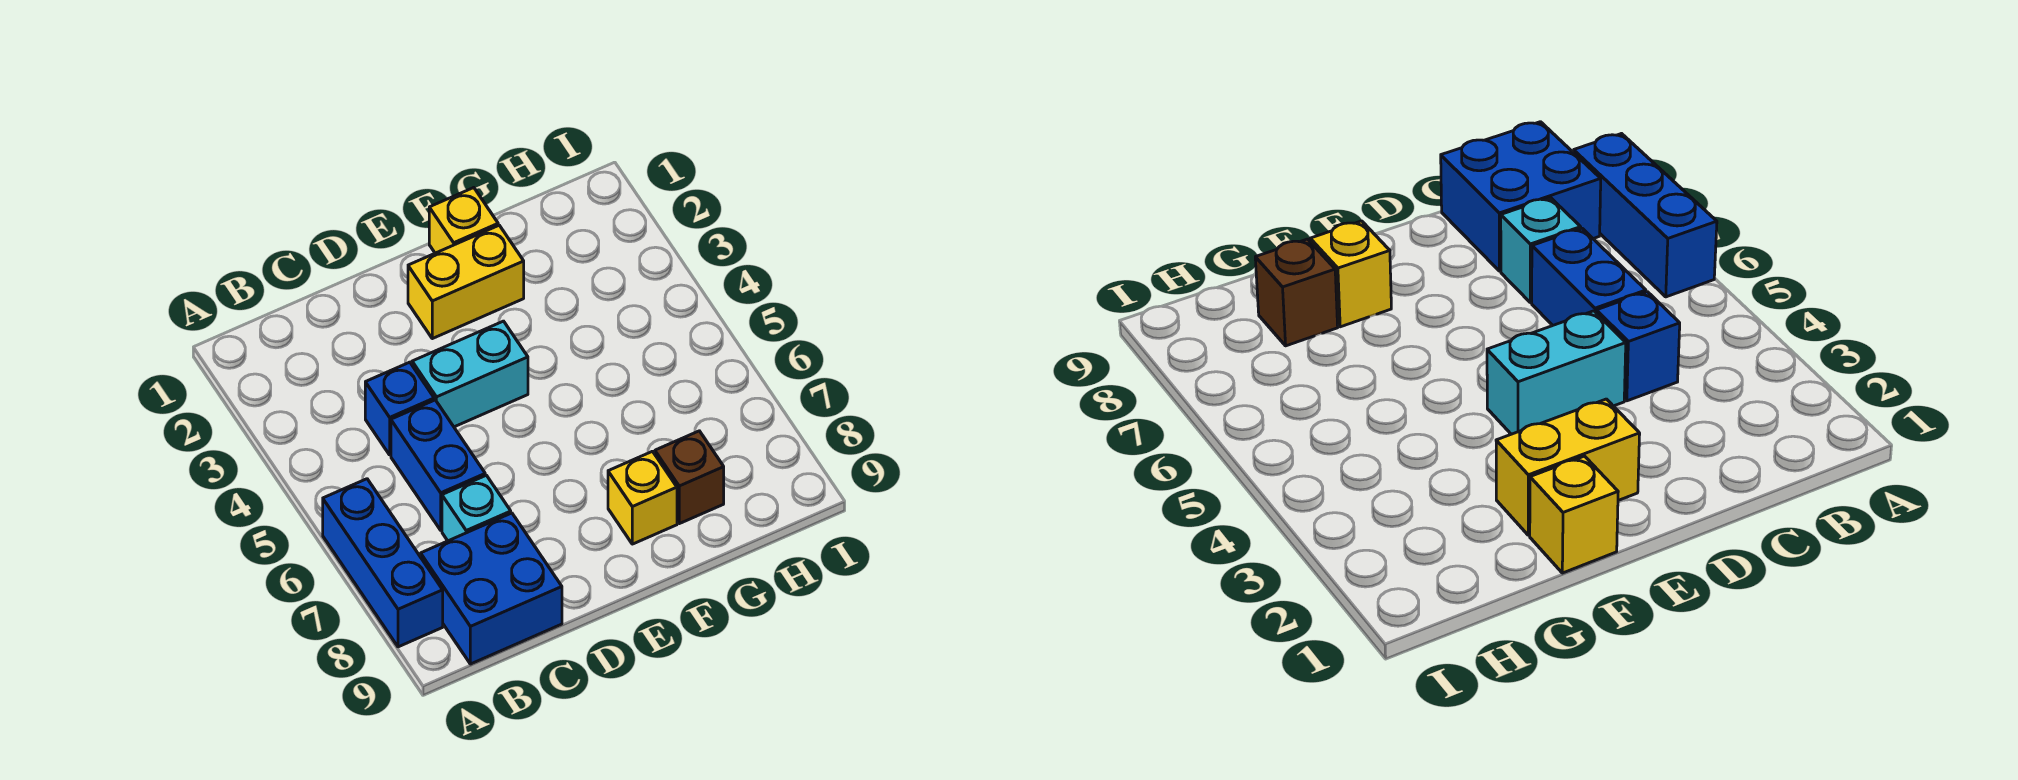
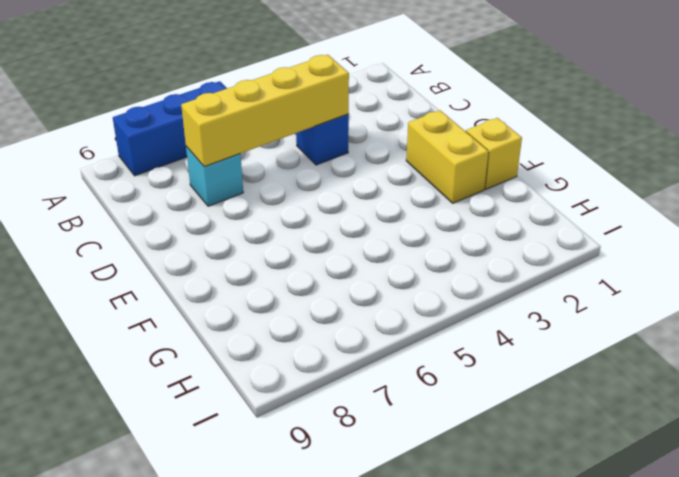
yellow 1x4 brick [181,55,349,167] -> none
none -> blue 2x2 brick [421,513,562,664]
none -> blue 1x2 brick [391,400,485,530]

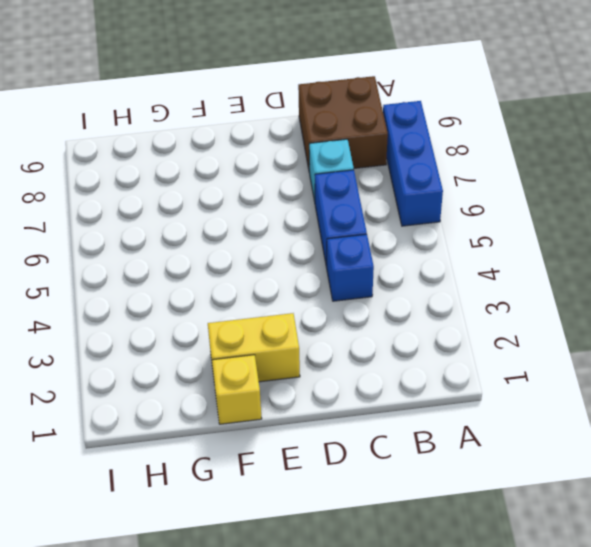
brown 2x2 brick [298,76,388,173] -> blue 2x2 brick [421,513,562,664]
none -> cyan 1x2 brick [412,321,528,427]
none -> yellow 1x1 brick [608,451,677,544]

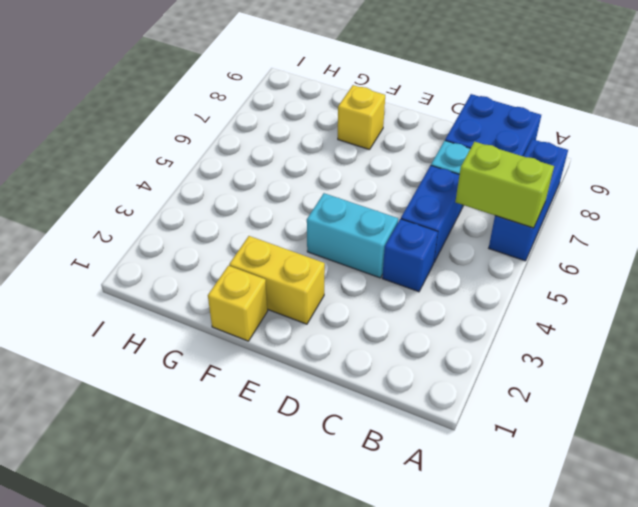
lime 1x2 brick [455,142,554,228] -> none
none -> brown 1x1 brick [655,431,724,524]

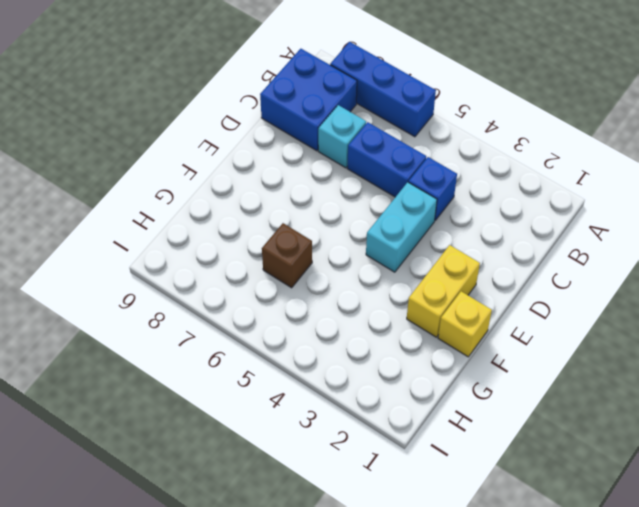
brown 1x1 brick [262,223,312,288] -> brown 1x1 brick moved to [655,431,724,524]
none -> yellow 1x1 brick [608,451,677,544]

